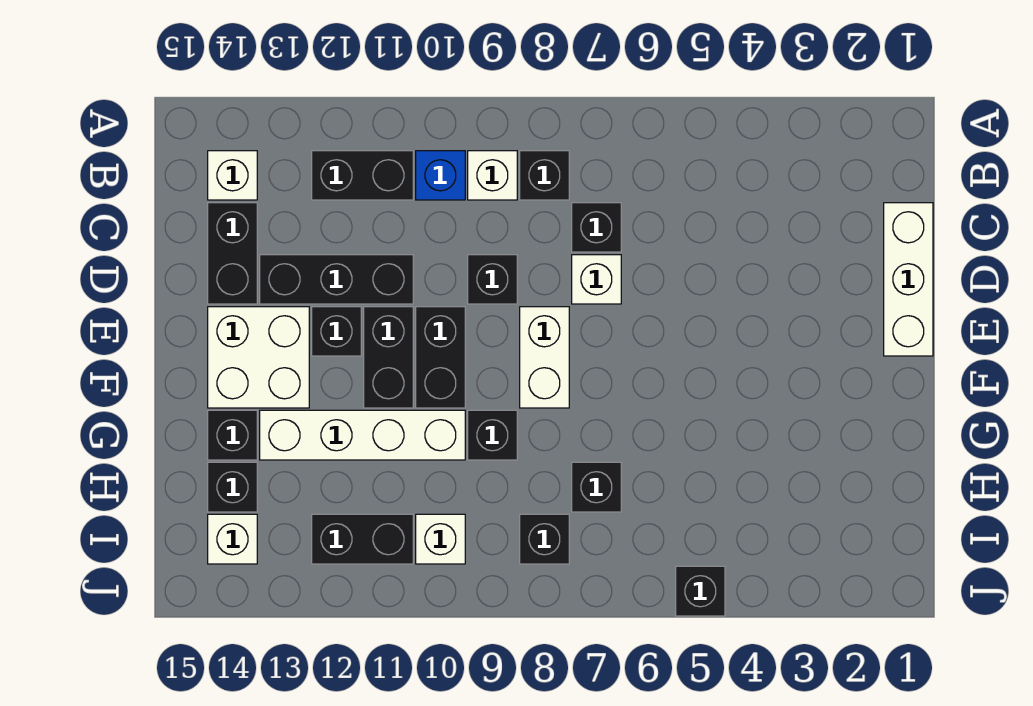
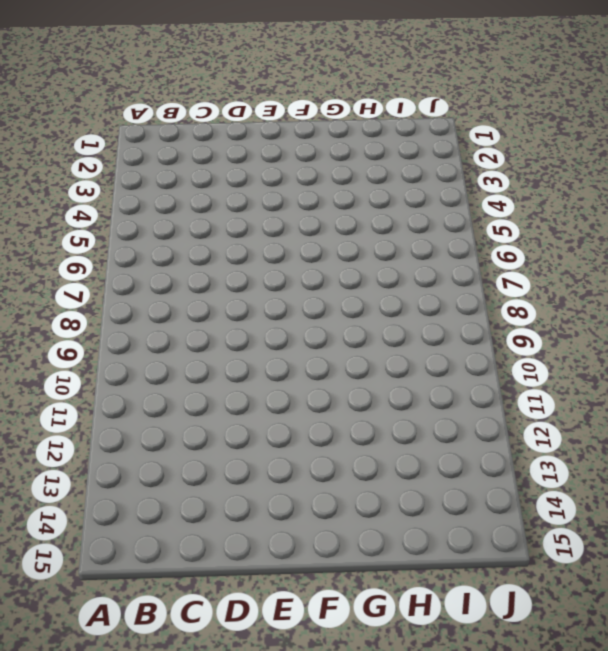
none -> black 1x1 brick [520,151,569,200]
none -> white 1x1 brick [468,151,517,200]
none -> blue 1x1 brick [416,151,465,200]

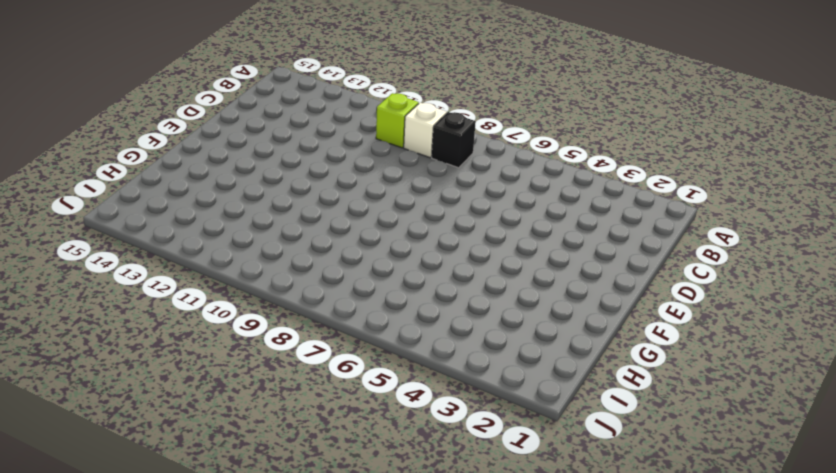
lime 1x1 brick [376,93,419,148] -> blue 1x1 brick [416,151,465,200]
none -> black 1x2 brick [312,151,413,200]
none -> white 1x1 brick [208,151,257,200]
none -> white 1x3 brick [884,203,933,356]

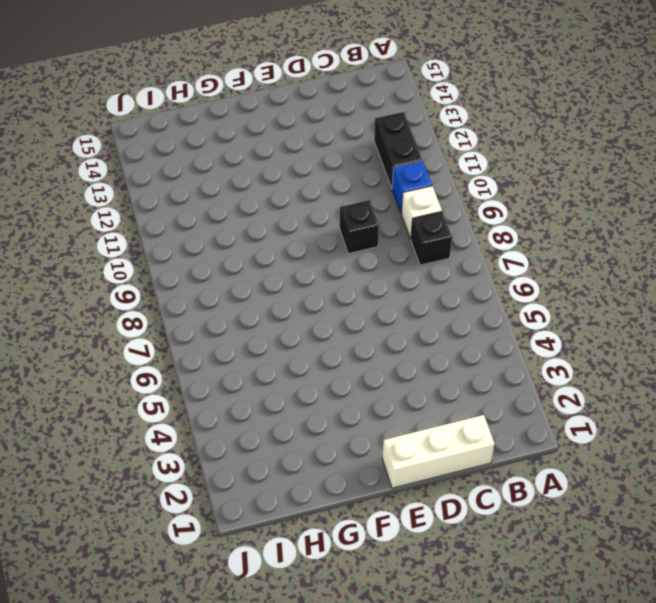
none -> white 1x1 brick [208,151,257,200]
none -> black 1x1 brick [572,203,621,252]
none -> black 1x2 brick [208,203,257,304]

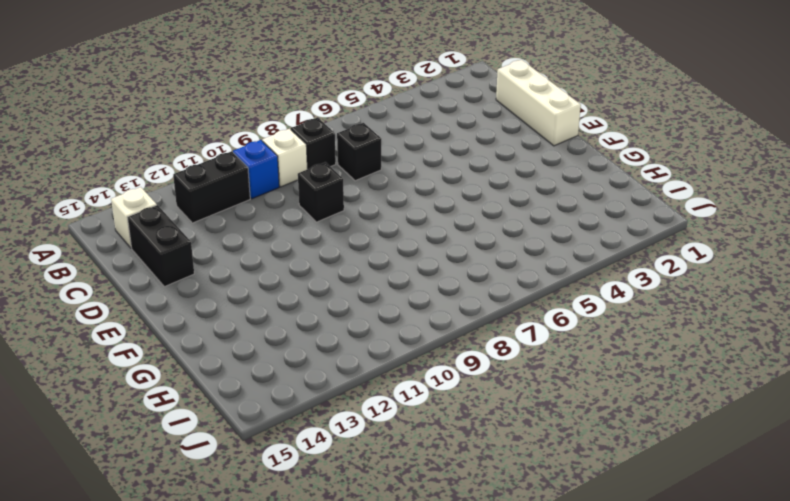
none -> white 1x1 brick [572,255,621,304]
none -> black 1x3 brick [260,255,413,304]
none -> white 1x2 brick [520,307,569,408]

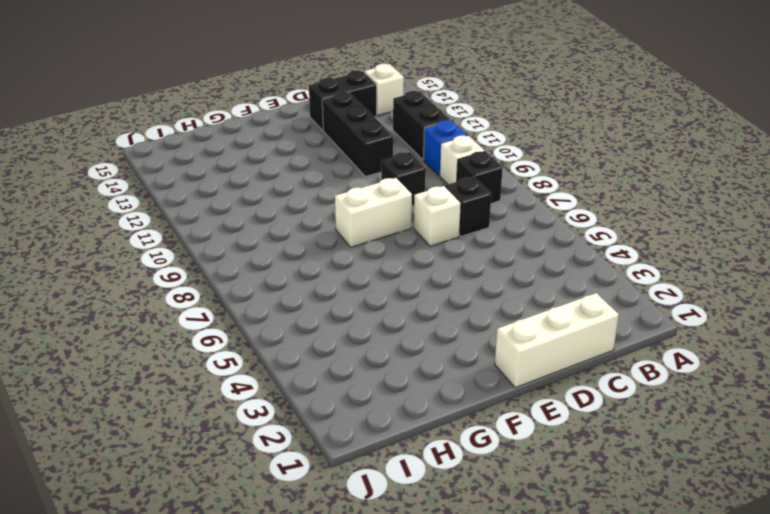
none -> black 1x2 brick [416,307,465,408]
none -> black 1x2 brick [364,307,413,408]
none -> black 1x1 brick [312,307,361,356]

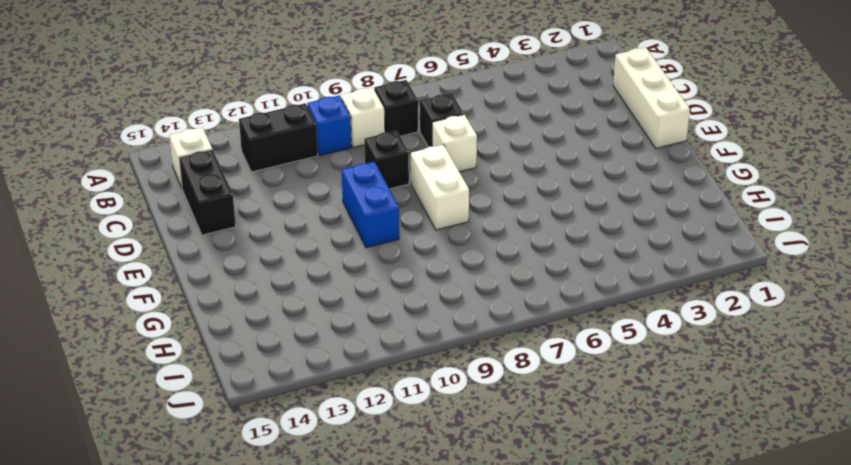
blue 1x2 brick [342,162,399,248] -> black 1x2 brick [416,307,465,408]
none -> black 1x3 brick [260,255,413,304]
none -> black 1x2 brick [364,307,413,408]
none -> black 1x1 brick [312,307,361,356]

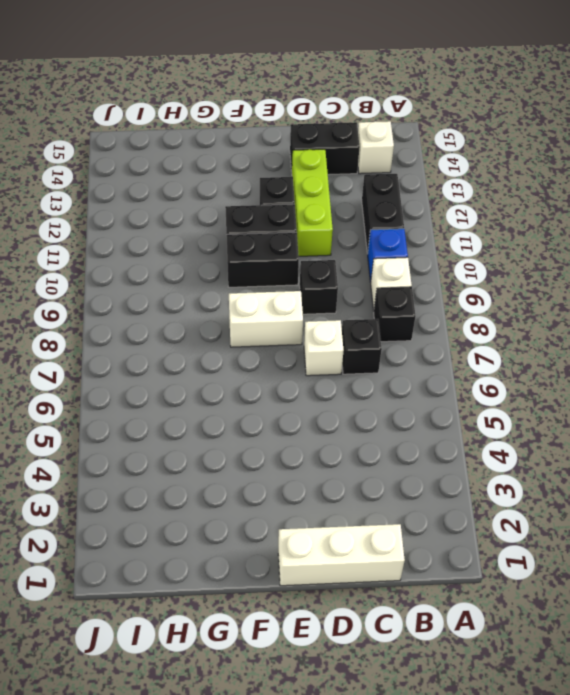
lime 1x3 brick [292,149,333,256] -> black 1x3 brick [260,255,413,304]
none -> white 2x2 brick [208,307,309,408]
none -> black 1x1 brick [468,410,517,460]
none -> white 1x4 brick [260,410,465,460]

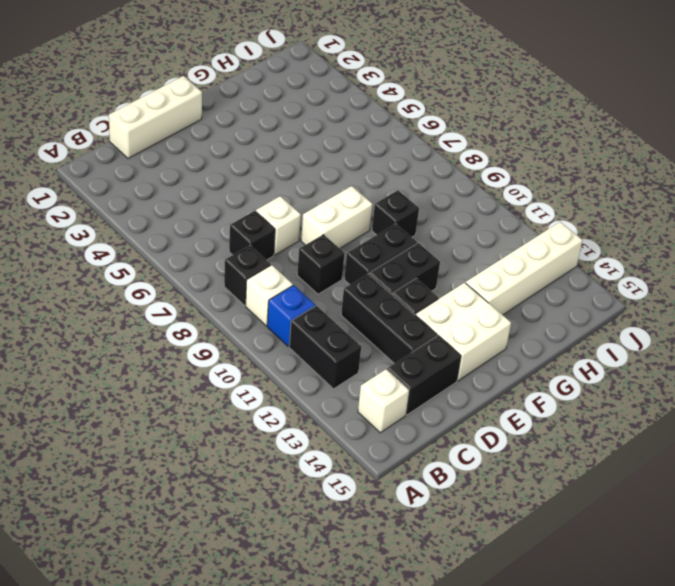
white 1x4 brick [466,222,583,315] -> white 1x4 brick turned to [260,410,465,460]
none -> black 1x1 brick [208,410,257,460]
none -> black 1x1 brick [572,462,621,512]
none -> black 1x1 brick [208,462,257,512]

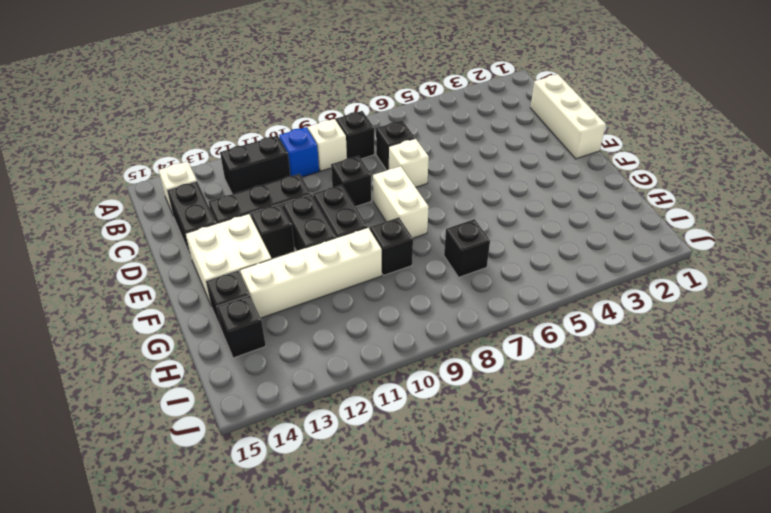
none -> black 1x1 brick [520,514,569,564]
none -> white 1x1 brick [416,514,465,564]
none -> black 1x2 brick [312,514,413,564]

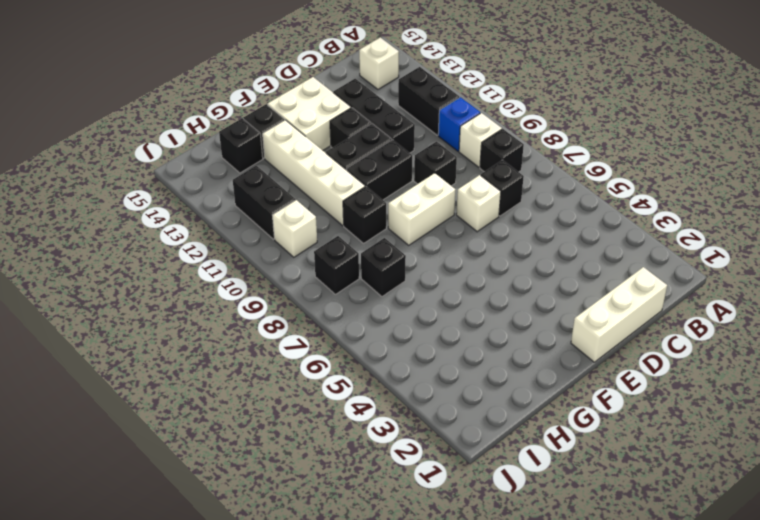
none -> black 1x2 brick [208,203,257,304]
none -> white 1x1 brick [208,514,257,564]
none -> black 1x1 brick [676,566,725,616]

